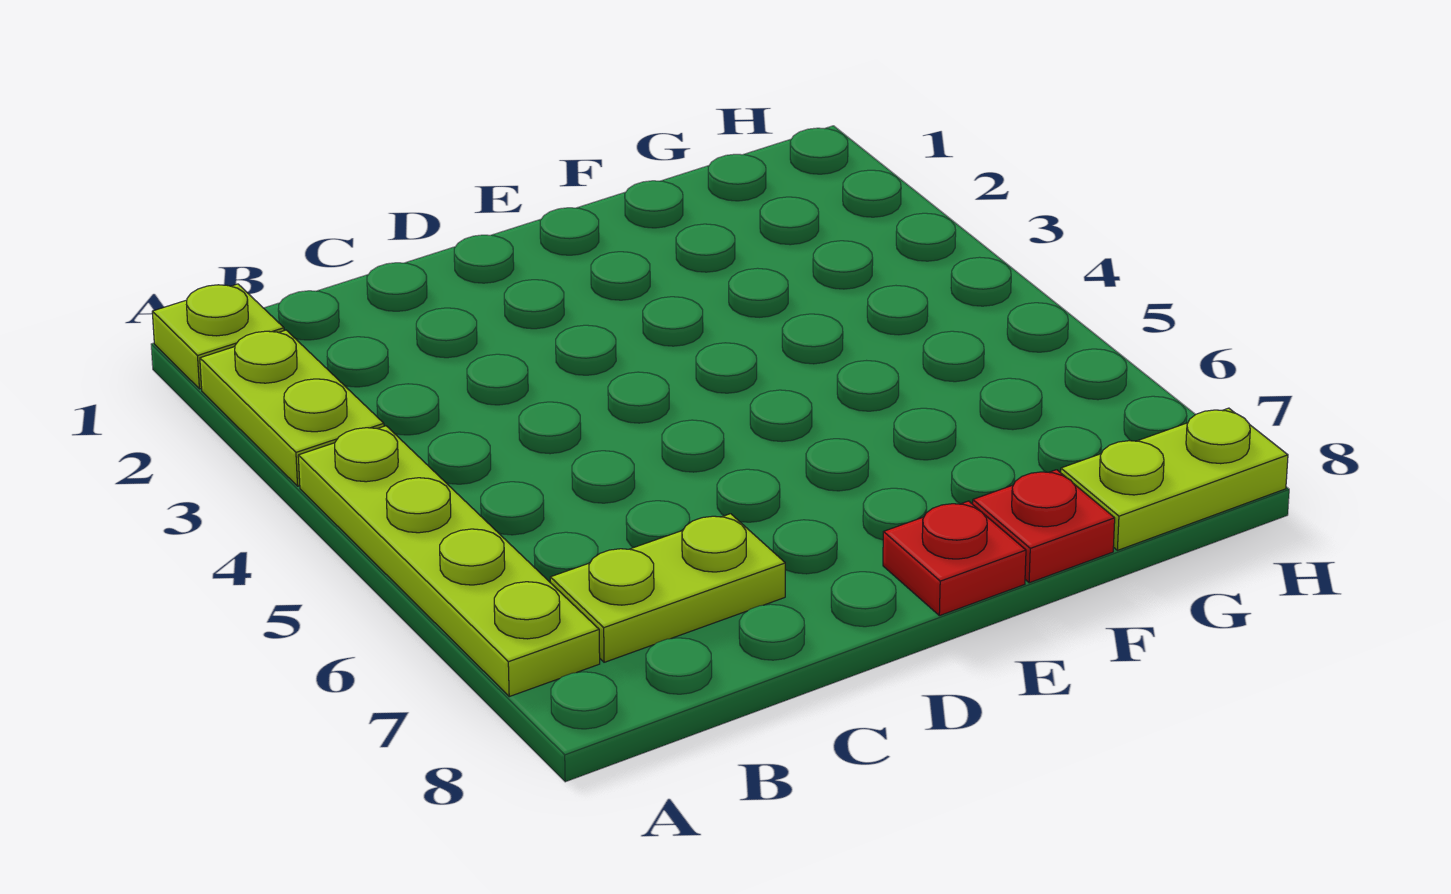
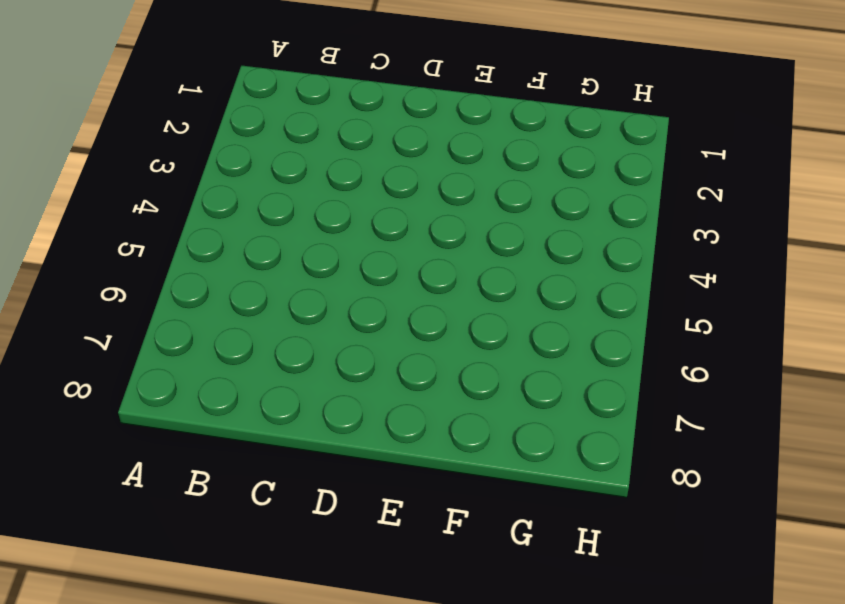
none -> lime 1x1 plate [152,284,284,389]
none -> lime 1x2 plate [200,330,384,486]

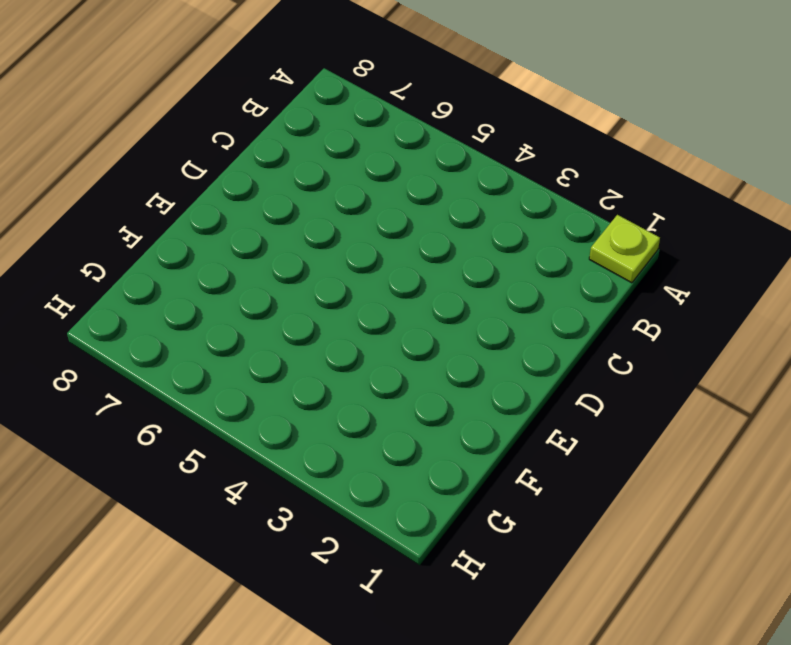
none -> lime 1x2 plate [200,330,384,486]
none -> lime 1x4 plate [298,426,600,697]

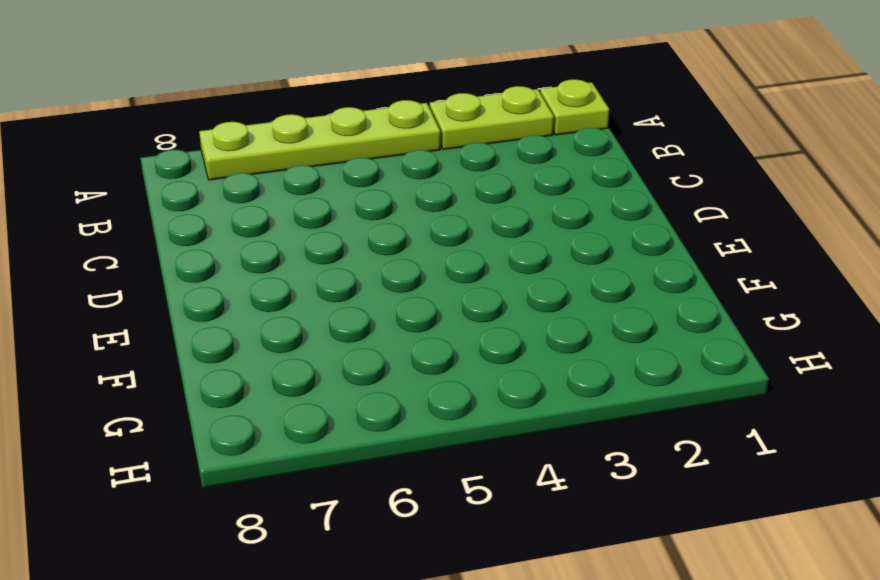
none -> lime 1x2 plate [550,514,785,662]
none -> red 1x1 plate [883,501,1026,616]

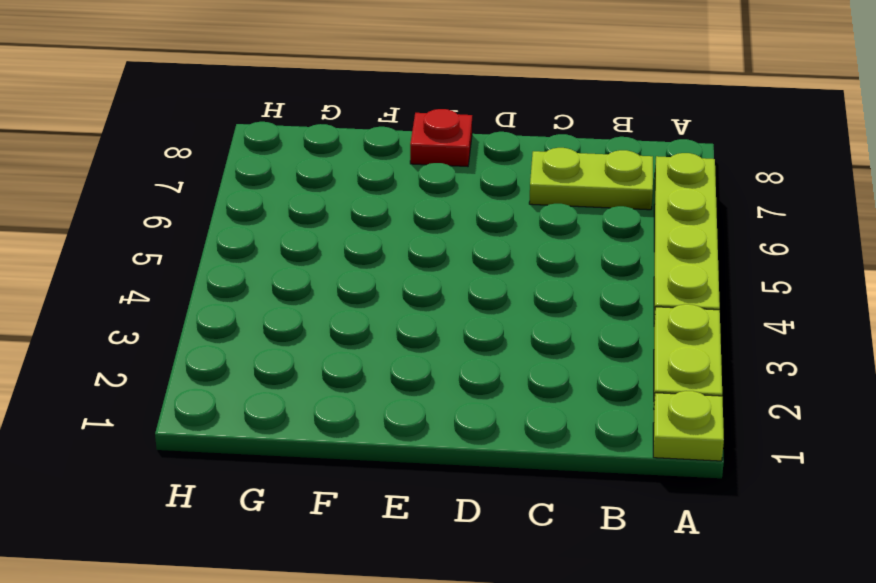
none -> red 1x1 plate [973,470,1115,583]
none -> lime 1x2 plate [1061,408,1288,550]

